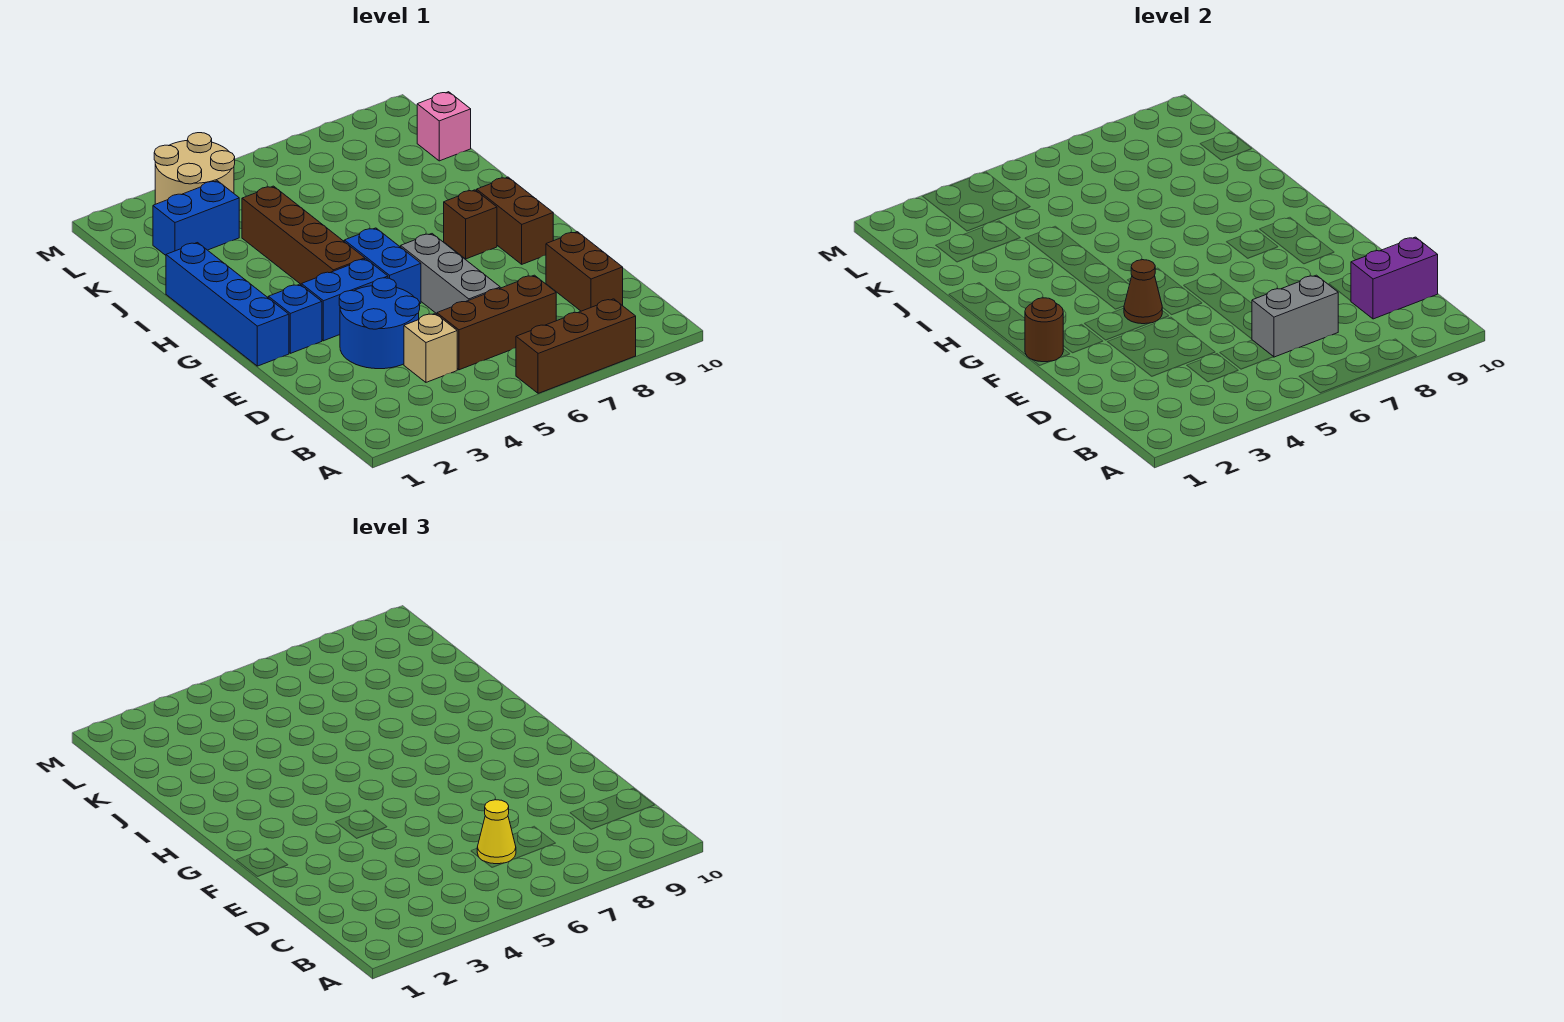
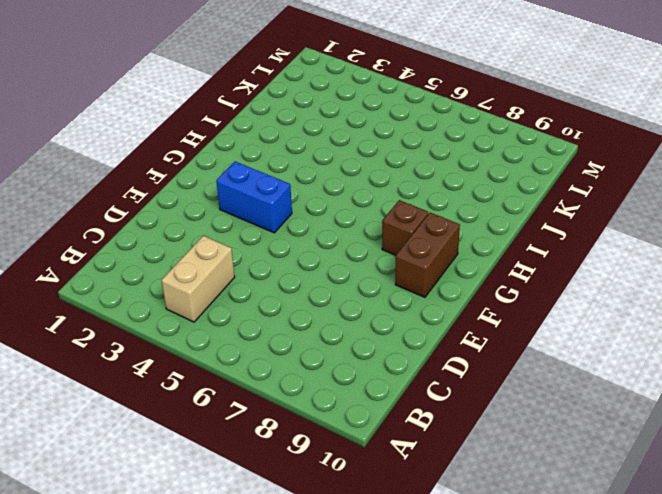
tan 1x2 brick [161,236,235,322] -> tan 1x1 brick [404,313,457,382]
none -> brown 1x3 brick [516,299,636,393]
none -> brown 1x3 brick [437,275,556,370]
none -> brown 1x2 brick [546,232,623,311]

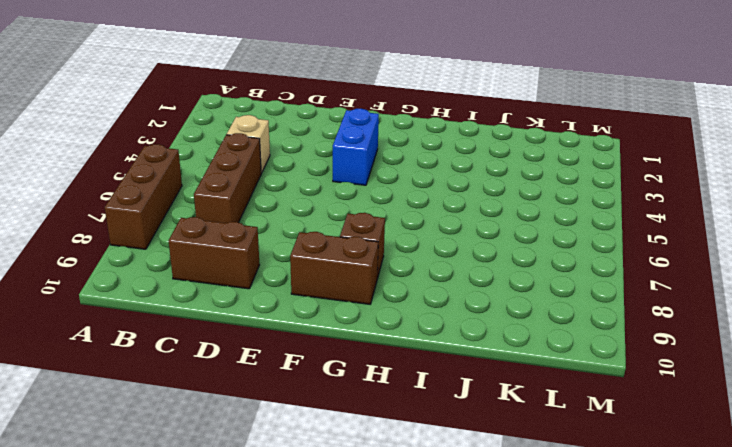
none -> blue 2x2 round brick [339,278,420,369]
none -> grey 1x3 brick [401,234,500,314]
none -> blue 1x4 brick [166,243,289,366]

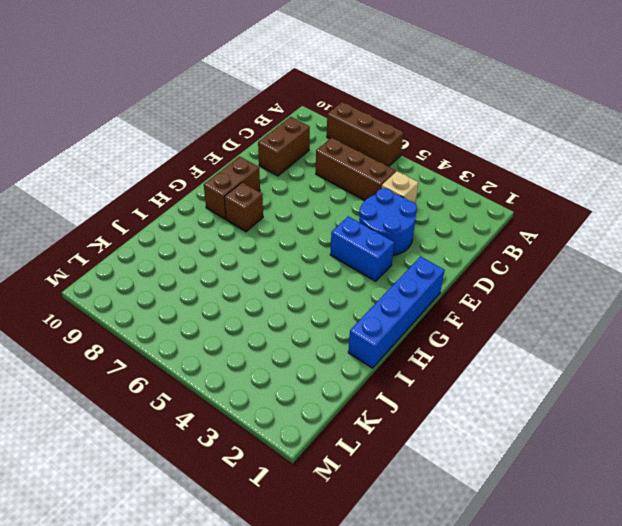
none -> grey 1x3 brick [401,234,500,314]
none -> blue 1x1 brick [268,284,322,353]
none -> blue 1x2 brick [344,228,421,304]

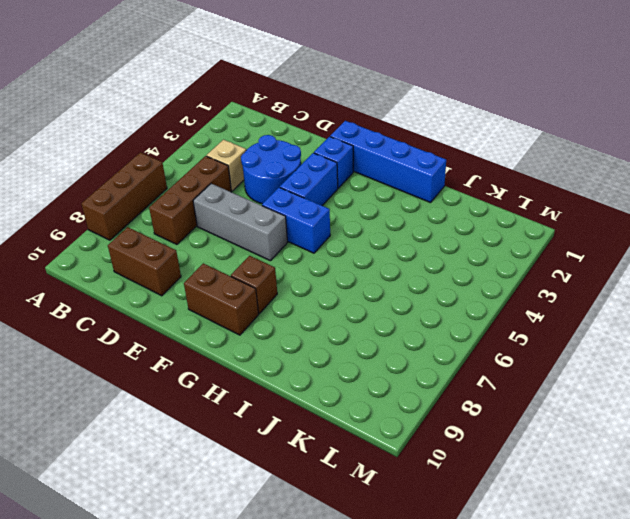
none -> brown 1x4 brick [242,186,365,284]
none -> blue 1x2 brick [153,181,239,255]
none -> pink 1x1 brick [417,92,471,161]

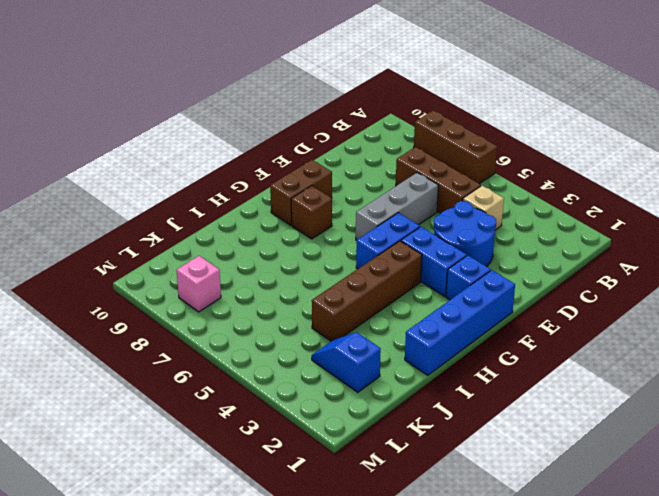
blue 1x2 slope [312,332,381,392] -> blue 1x2 brick [153,181,239,255]
pink 1x1 brick [177,256,221,312] -> pink 1x1 brick moved to [417,92,471,161]
none -> brown 1x2 brick [546,232,623,311]
none -> tan 2x2 round brick [154,133,235,204]
none -> grey 1x2 brick [1252,275,1338,357]

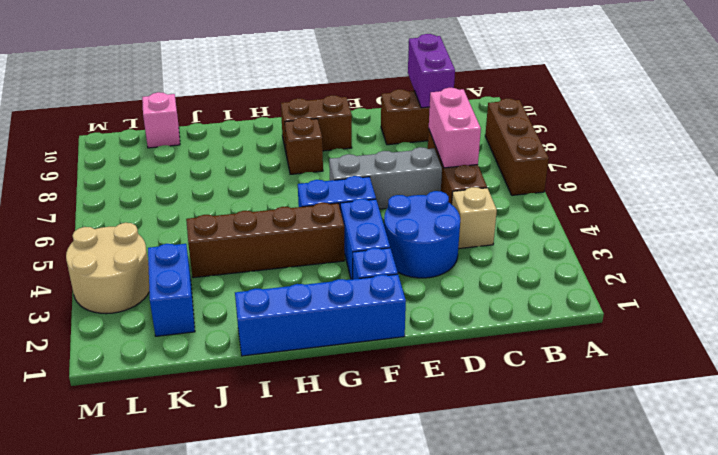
pink 1x2 brick [429,88,481,168] -> grey 1x2 brick [1252,275,1338,357]
none -> brown 1x1 round brick [1025,298,1063,362]
none -> brown 1x1 cone [1124,260,1162,324]
none -> yellow 1x1 cone [477,800,516,864]

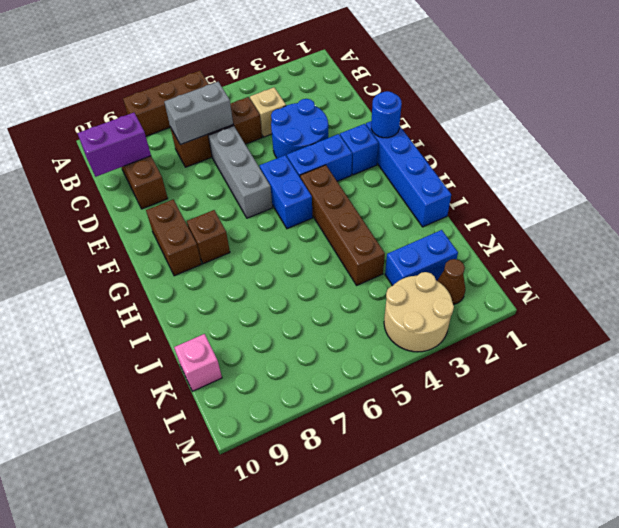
blue 1x1 round brick [371,91,402,138] -> brown 1x1 round brick [1025,298,1063,362]
brown 1x1 cone [437,259,465,304] -> brown 1x1 cone moved to [1124,260,1162,324]
none -> yellow 1x1 cone [477,800,516,864]

